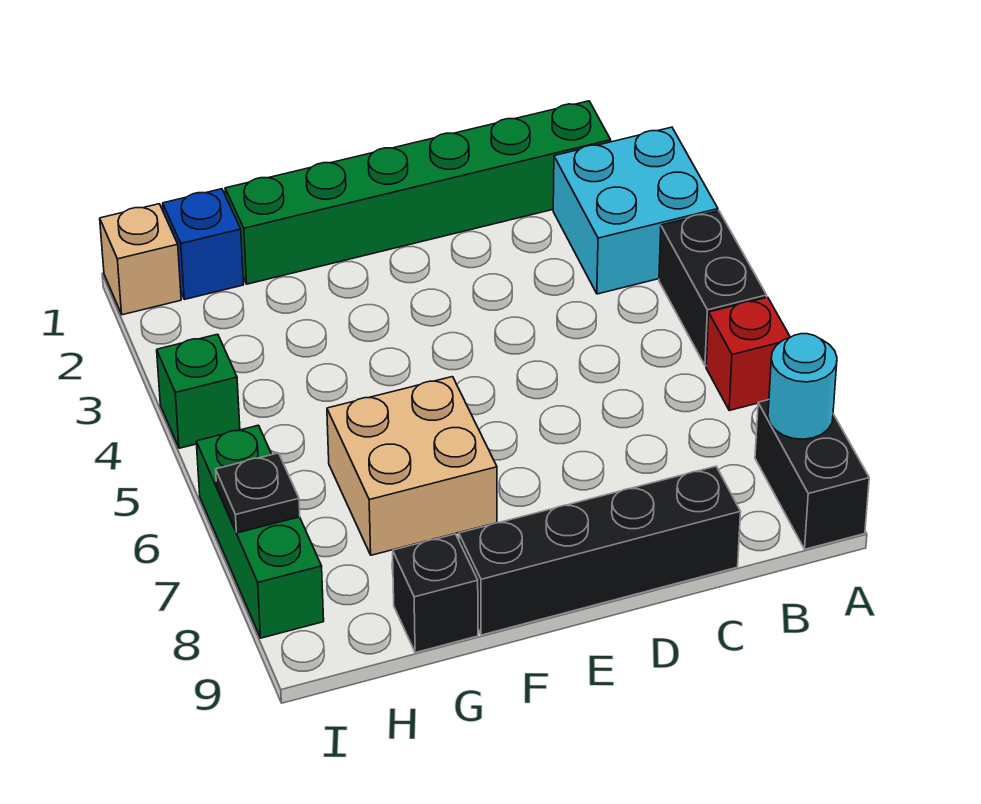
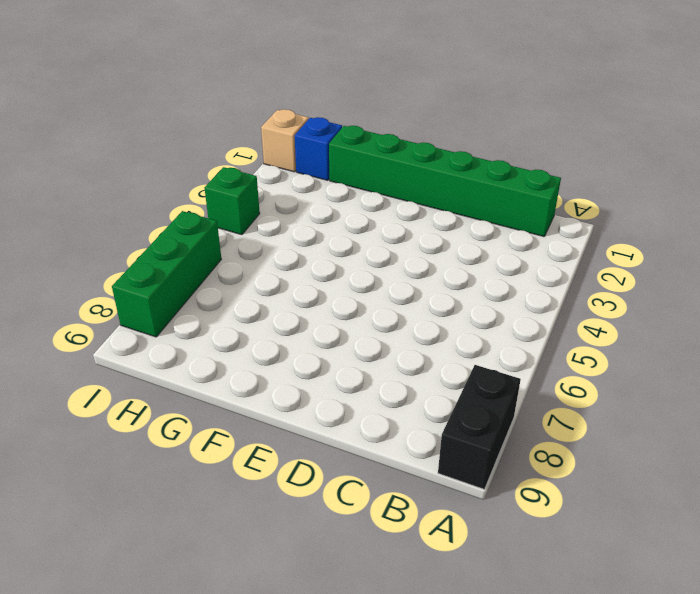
none -> cyan 2x2 brick [553,127,718,294]
none -> black 1x2 brick [659,211,767,366]
none -> red 1x1 brick [706,297,790,410]

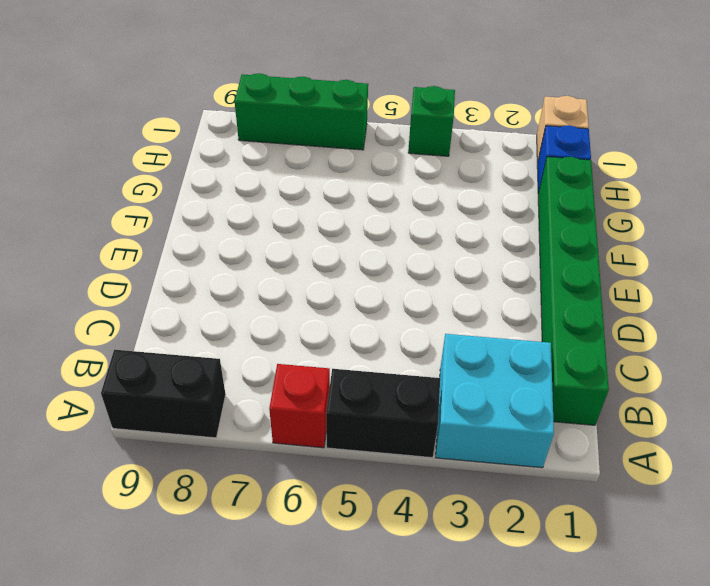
none -> black 1x4 brick [459,466,741,635]
none -> tan 2x2 brick [327,377,497,555]
none -> black 1x1 brick [393,534,478,653]

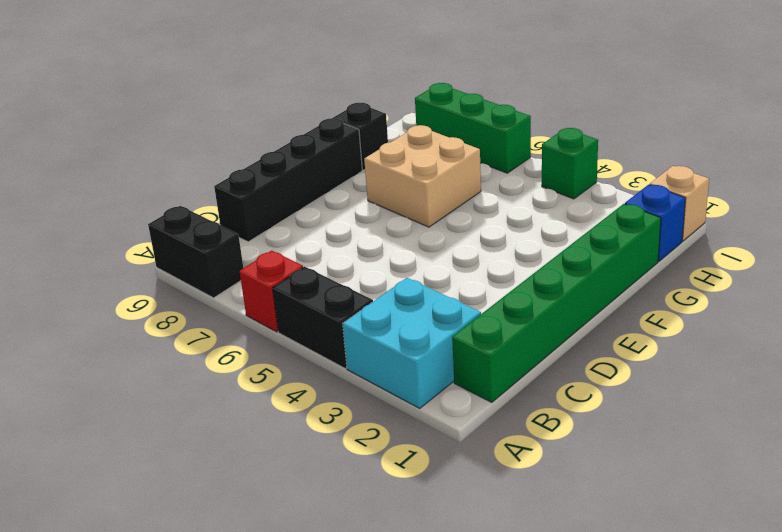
none -> cyan 1x1 round brick [768,334,837,439]
none -> black 1x1 plate [216,453,300,533]

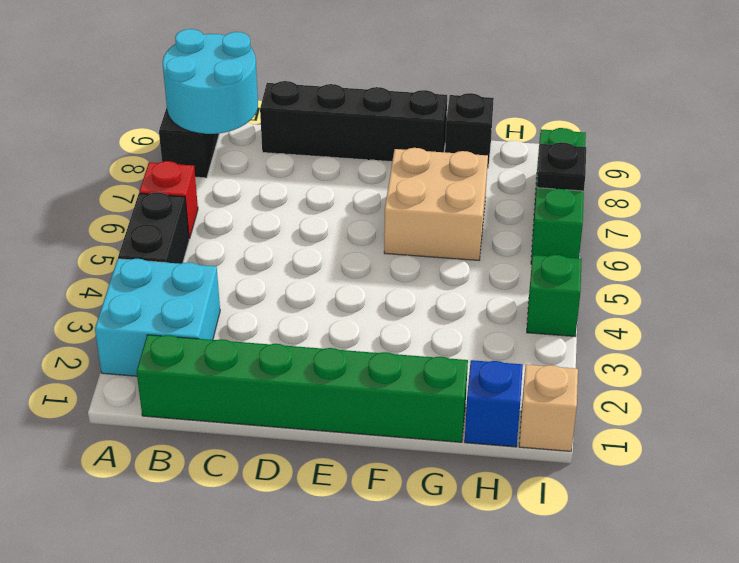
cyan 2x2 round brick [163,29,258,134] -> cyan 1x1 round brick [768,334,837,439]

